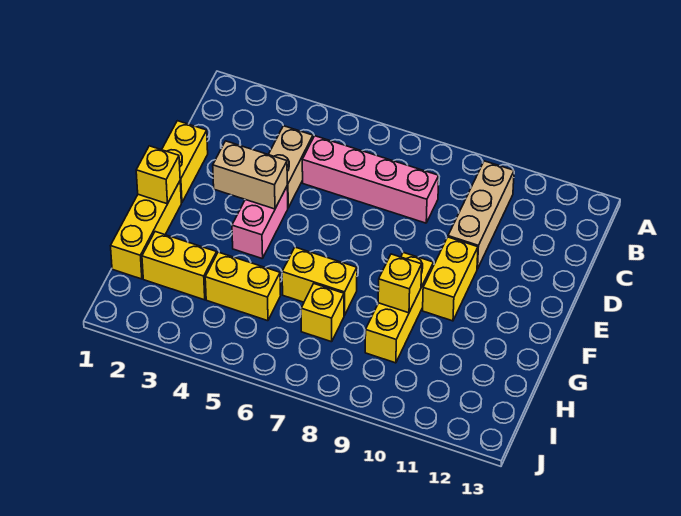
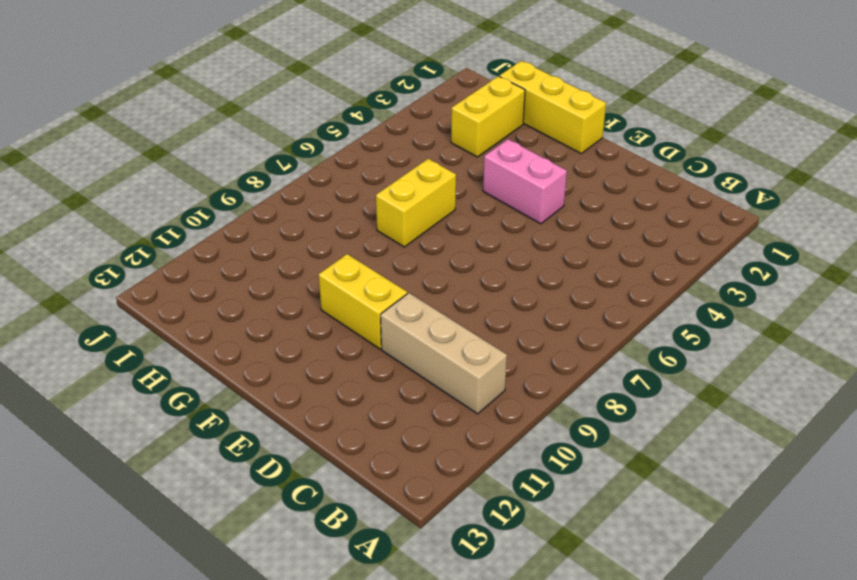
none -> tan 1x2 brick [268,126,313,208]
none -> pink 1x4 brick [302,136,439,223]
none -> yellow 1x2 brick [162,121,208,203]

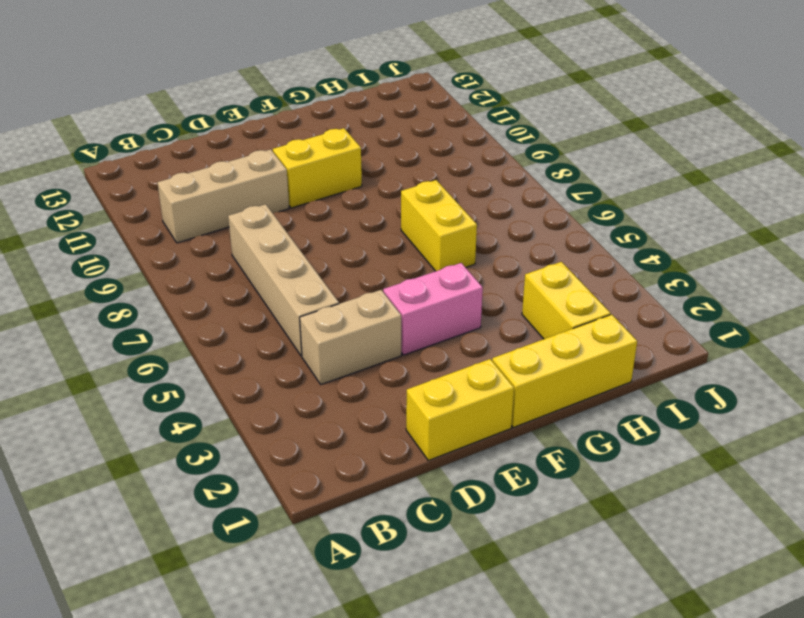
tan 1x4 brick [228,204,339,356] -> pink 1x4 brick [302,136,439,223]
none -> yellow 1x3 brick [365,252,434,363]
none -> yellow 1x2 brick [205,252,281,321]
none -> yellow 1x1 brick [301,284,344,342]

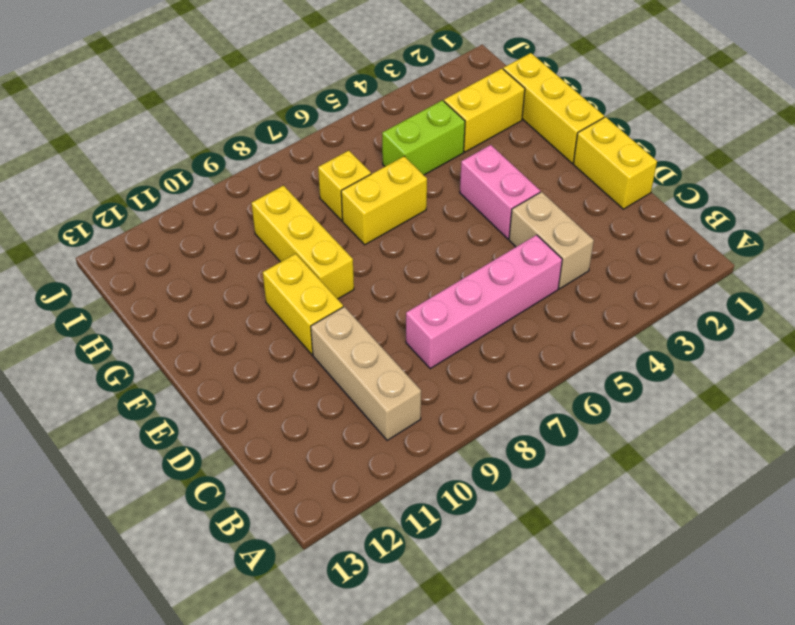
lime 1x2 brick [382,100,465,175] -> yellow 1x2 brick [205,252,281,321]
none -> tan 1x2 brick [213,141,287,209]
none -> yellow 1x1 brick [136,146,180,204]
none -> yellow 1x1 brick [378,254,422,313]

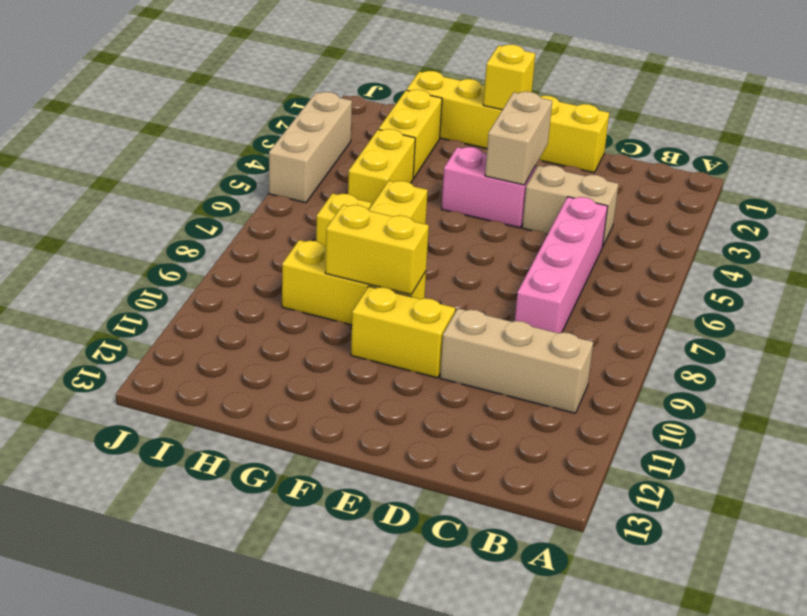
yellow 1x2 brick [325,205,429,295] -> yellow 1x1 brick [378,254,422,313]
tan 1x3 brick [269,92,352,203] -> none

